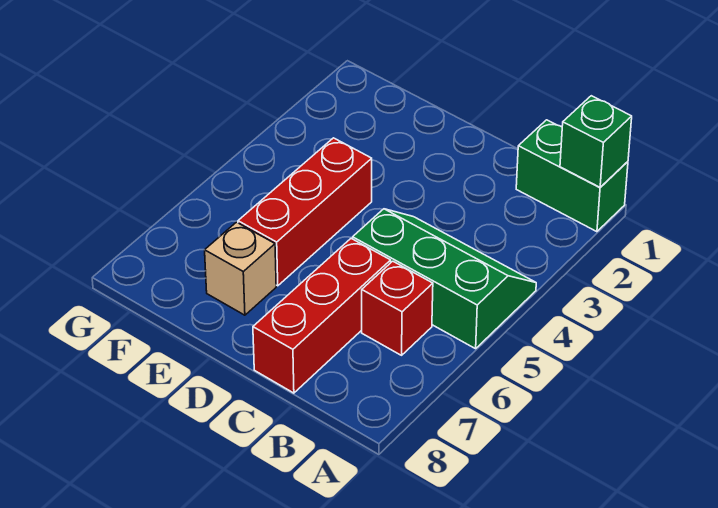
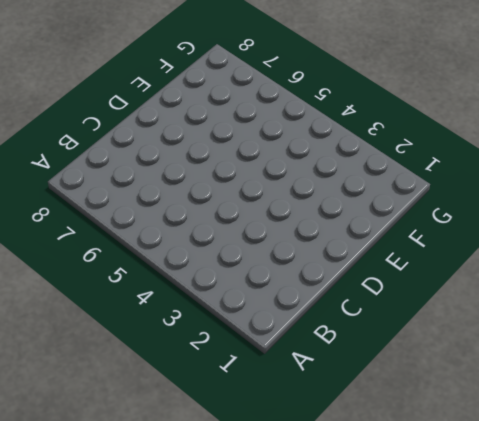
none -> green 1x2 brick [516,120,628,232]
none -> green 2x3 slope [353,209,536,349]

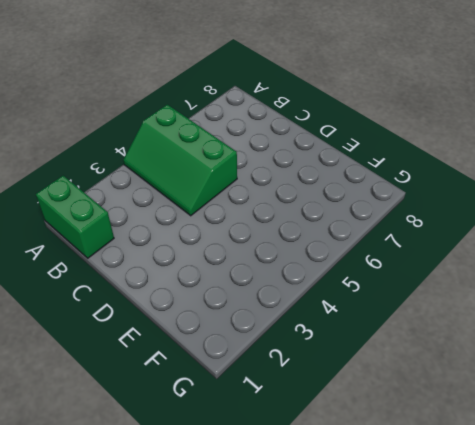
none -> red 1x1 brick [362,261,433,355]
none -> red 1x3 brick [253,239,391,393]

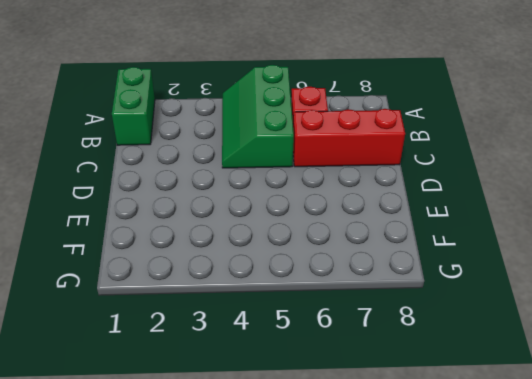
none -> red 1x3 brick [238,138,372,286]
none -> tan 1x1 brick [205,222,276,315]

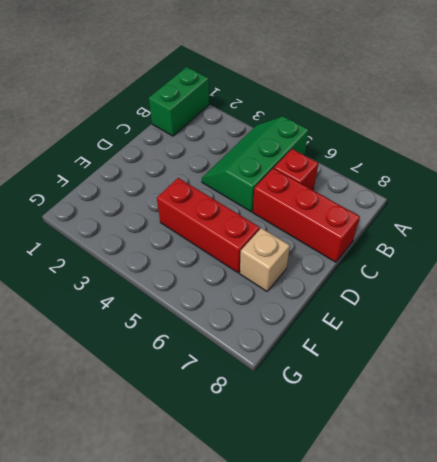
none -> green 1x1 brick [560,96,632,187]

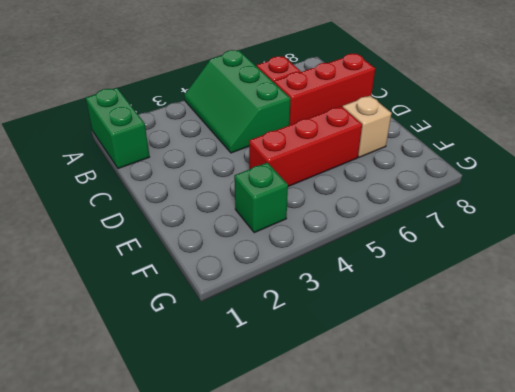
green 1x1 brick [234,163,288,233] -> green 1x1 brick moved to [560,96,632,187]

